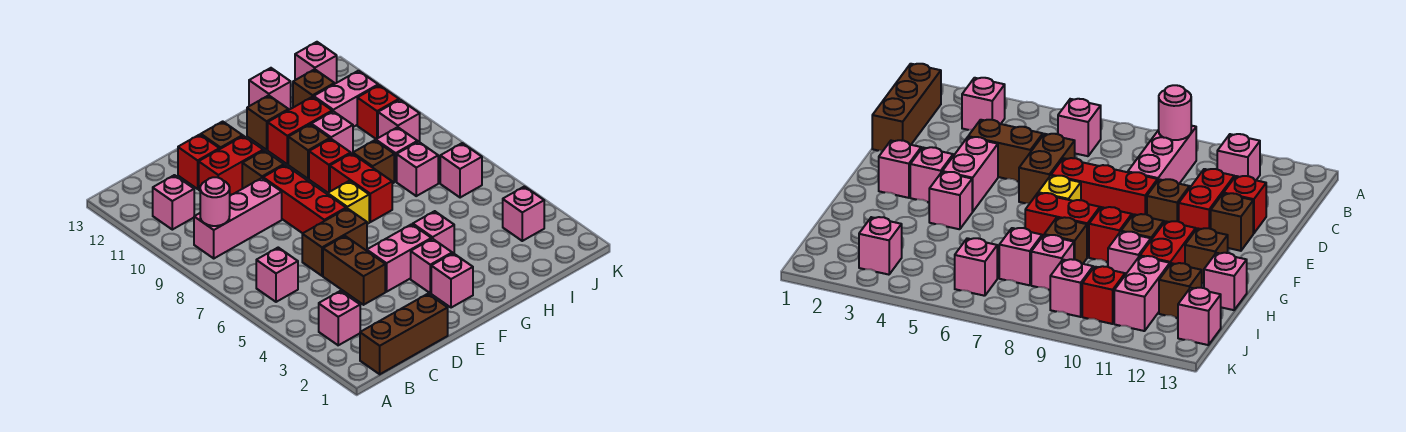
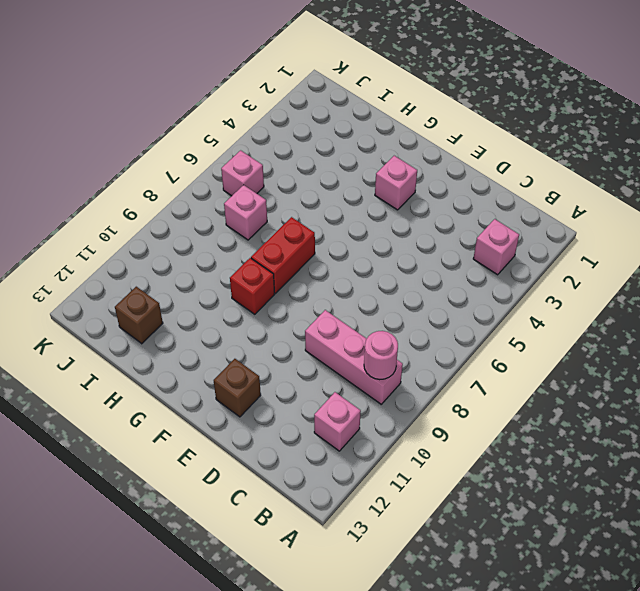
none -> brown 1x3 brick [360,294,448,374]
none -> pink 1x1 brick [256,248,298,302]
none -> brown 1x2 brick [323,236,385,305]
none -> brown 1x2 brick [302,208,367,276]

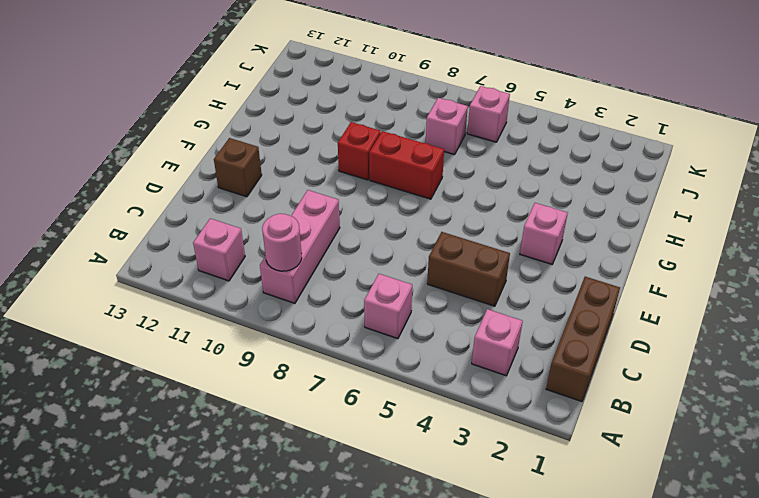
none -> brown 1x2 brick [302,208,367,276]
none -> red 1x2 brick [199,136,263,196]
none -> red 1x1 brick [178,135,219,189]
none -> pink 1x2 brick [367,224,431,292]

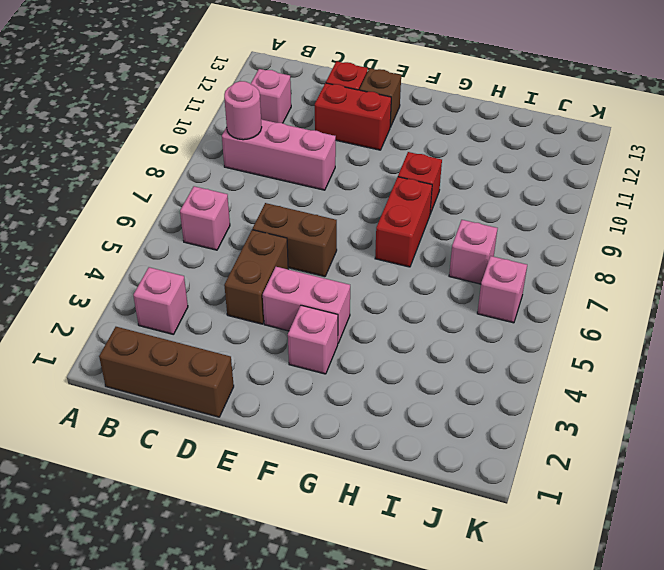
none -> red 1x3 brick [263,165,346,233]
none -> brown 1x1 brick [242,150,284,189]
none -> pink 1x1 brick [431,253,473,308]
none -> yellow 1x1 brick [328,181,369,224]

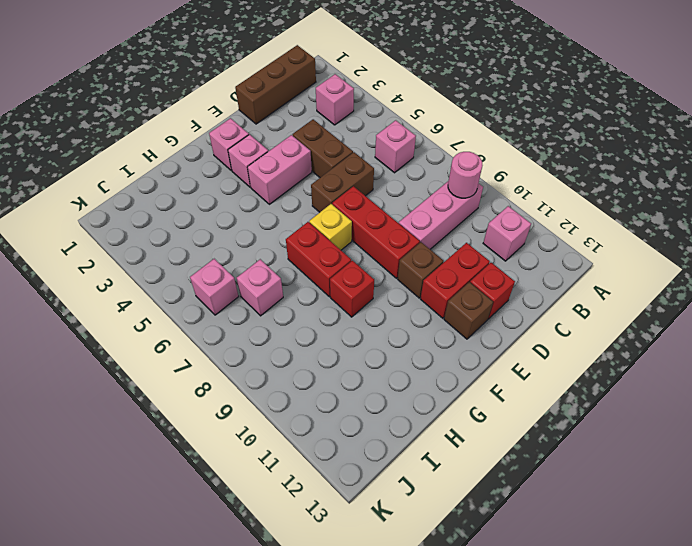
none -> pink 1x1 brick [413,211,454,253]
none -> brown 1x1 brick [288,124,330,179]
none -> red 1x2 brick [268,97,332,164]
none -> brown 1x1 brick [247,95,289,150]

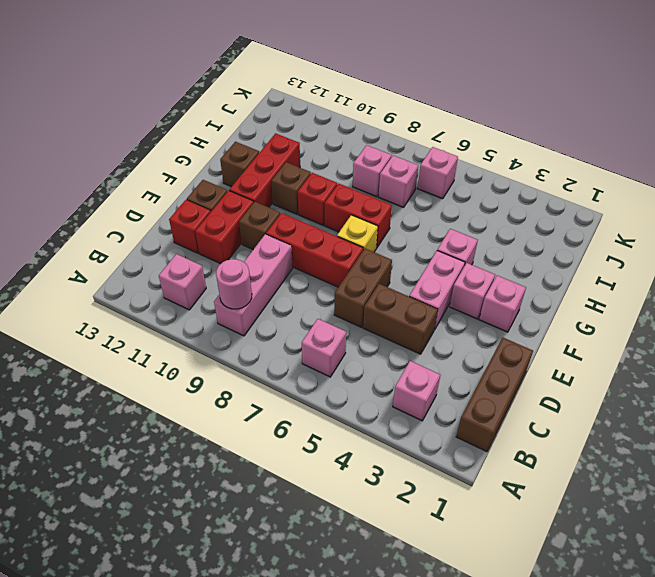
red 1x3 brick [229,133,300,207] -> red 1x2 brick [268,97,332,164]
none -> brown 1x1 brick [353,140,394,184]
none -> pink 1x1 brick [311,111,353,154]
none -> pink 1x1 brick [249,68,291,110]
none -> pink 1x2 brick [314,71,378,127]

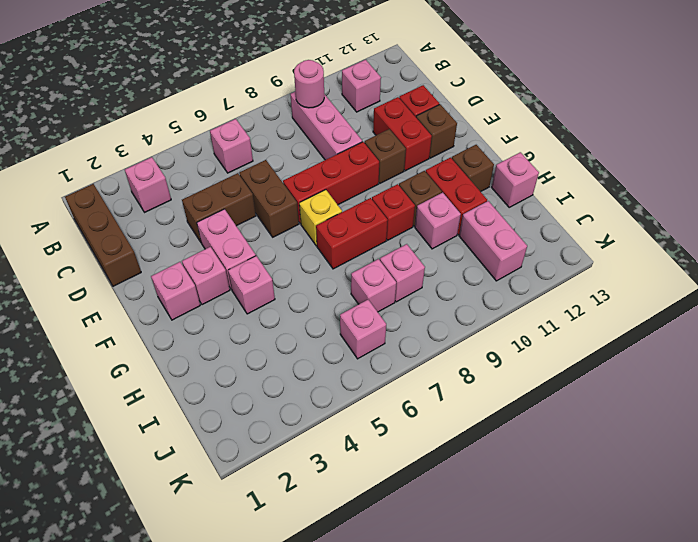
none -> brown 1x1 brick [353,140,394,184]
none -> brown 1x1 brick [293,69,335,107]
none -> pink 1x1 brick [503,187,544,241]
none -> pink 1x1 brick [378,100,420,142]

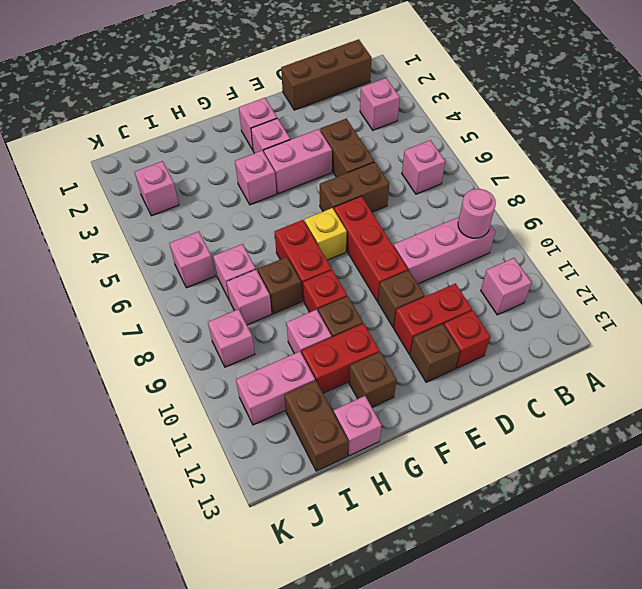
brown 1x2 brick [284,381,348,471] -> brown 1x1 brick [293,69,335,107]
none -> red 1x1 brick [357,85,399,139]
none -> pink 1x1 brick [295,42,337,84]

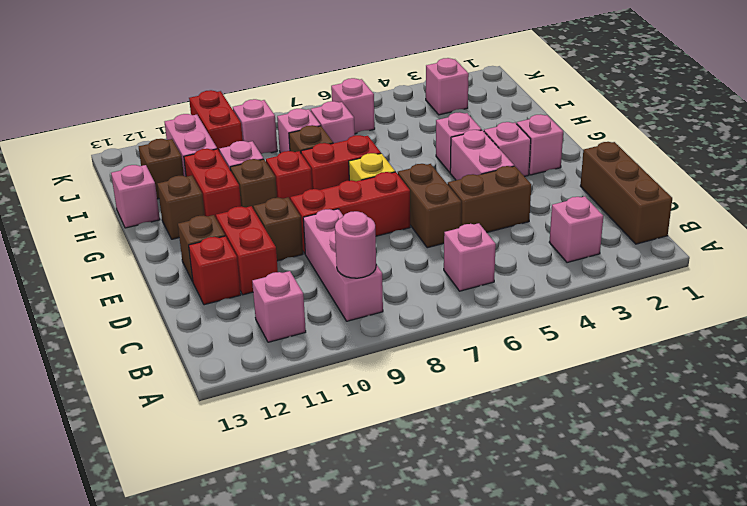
red 1x2 brick [189,90,243,152] -> red 1x1 brick [357,85,399,139]
none -> pink 1x1 brick [295,42,337,84]

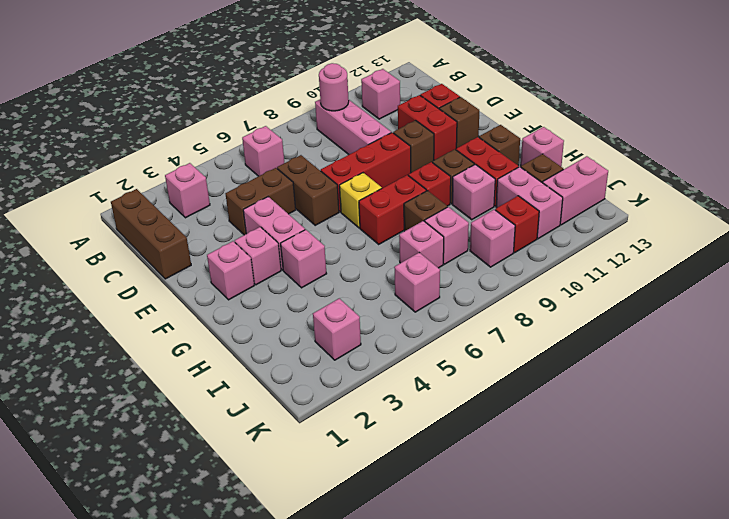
pink 1x2 brick [543,156,608,225] -> pink 1x1 brick [295,42,337,84]

